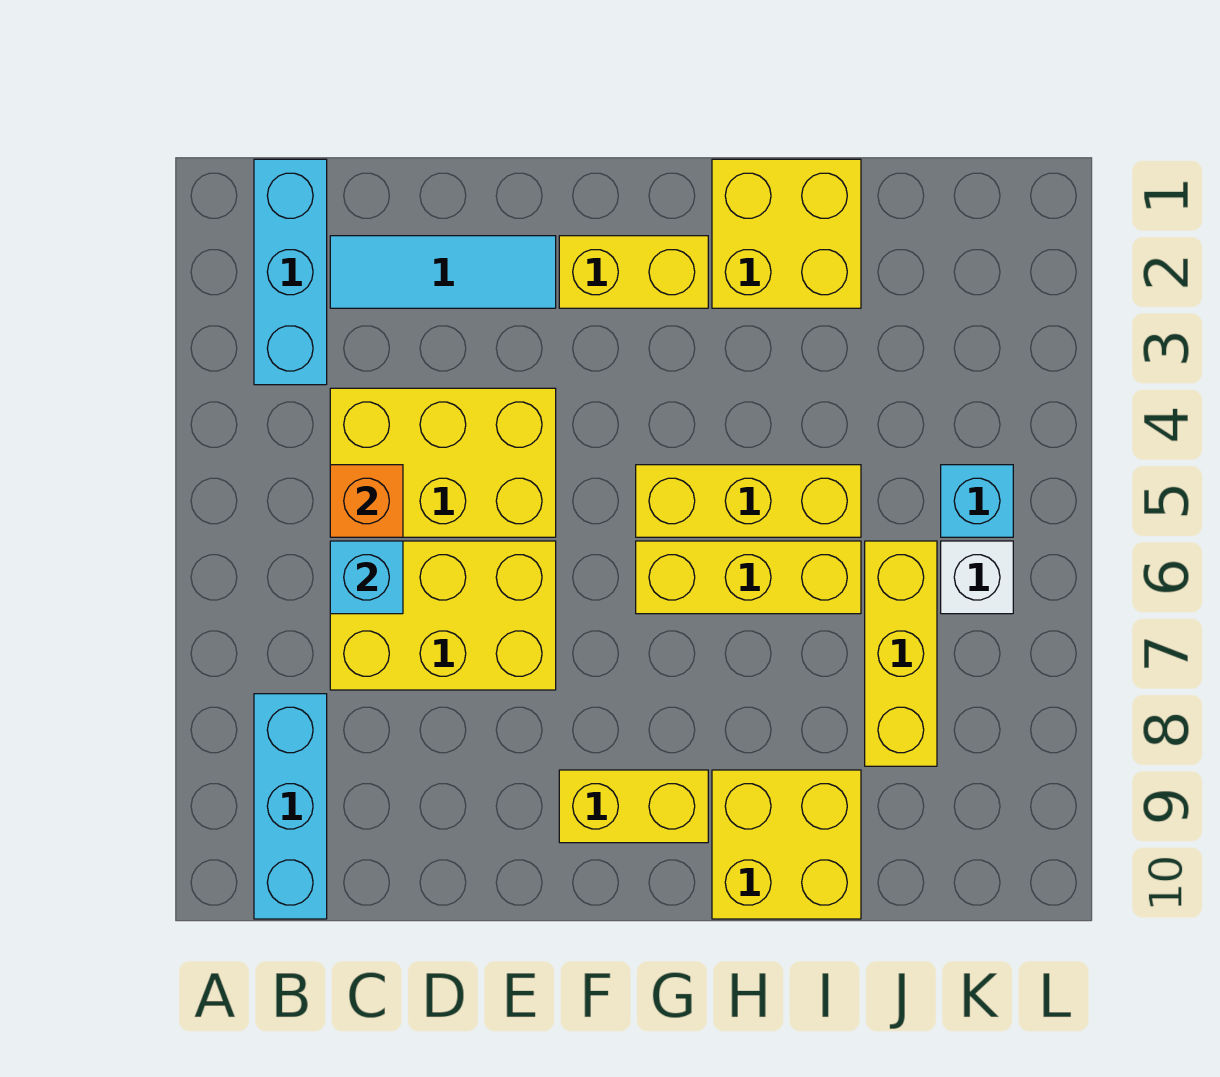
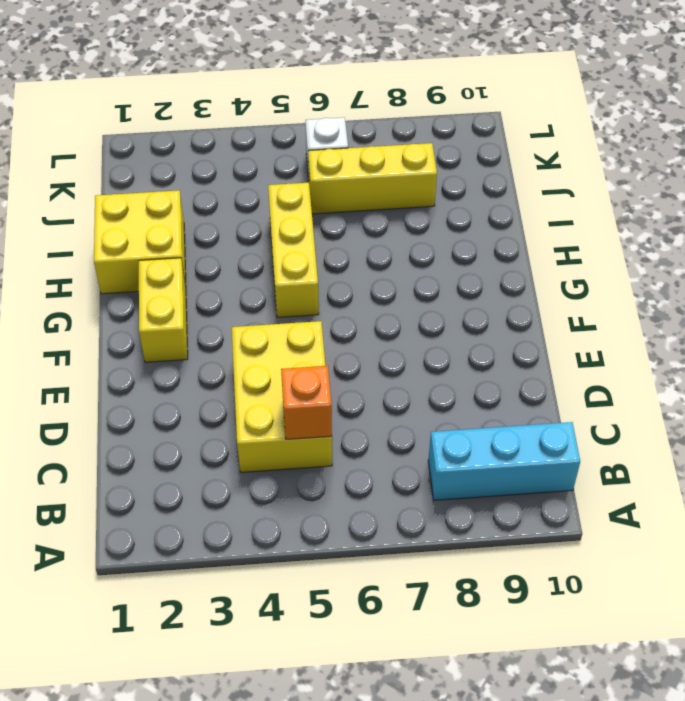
none -> cyan 1x3 brick [254,159,327,385]
none -> cyan 1x3 tile [330,236,556,308]
none -> yellow 2x3 brick [330,541,556,690]

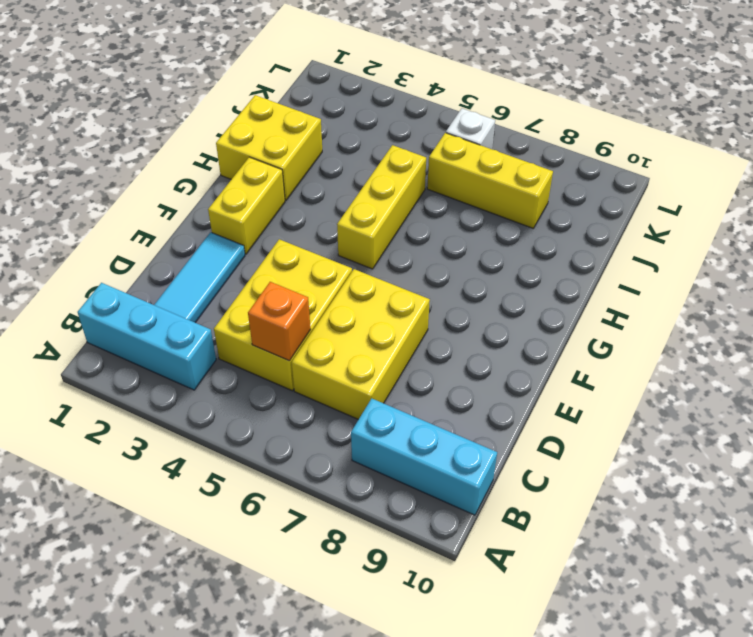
none -> yellow 1x2 brick [559,770,708,843]
none -> yellow 1x3 brick [636,541,861,614]
none -> yellow 2x2 brick [712,770,861,919]

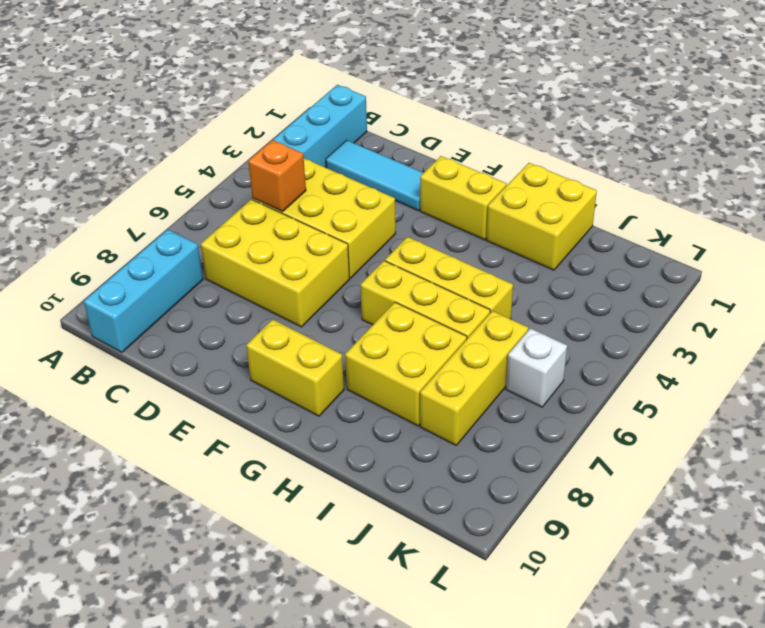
yellow 2x2 brick [345,302,467,426] -> yellow 2x2 brick moved to [712,770,861,919]
none -> cyan 1x1 brick [941,465,1013,537]
none -> cyan 1x1 brick [330,541,403,614]

